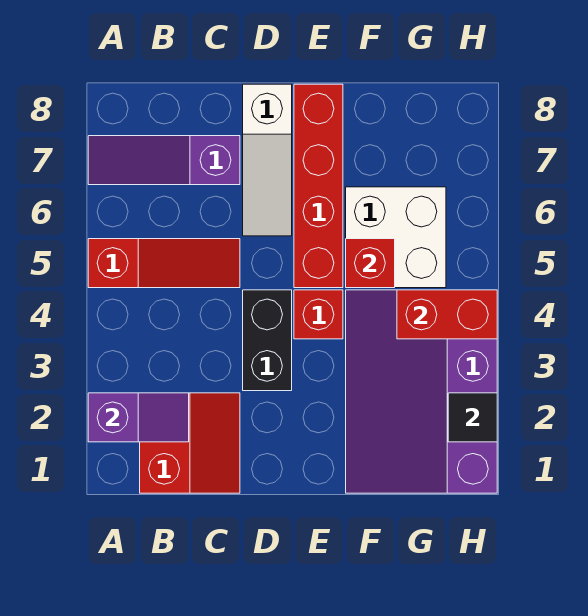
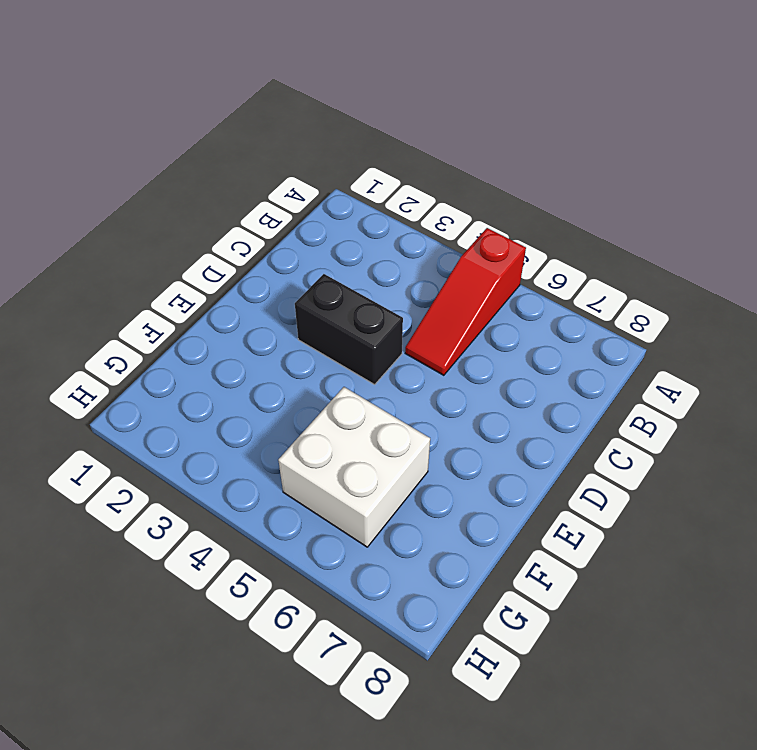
none -> purple 1x3 slope [88,136,240,185]
none -> red 2x2 slope [140,393,240,493]
none -> white 1x3 slope [243,84,292,236]

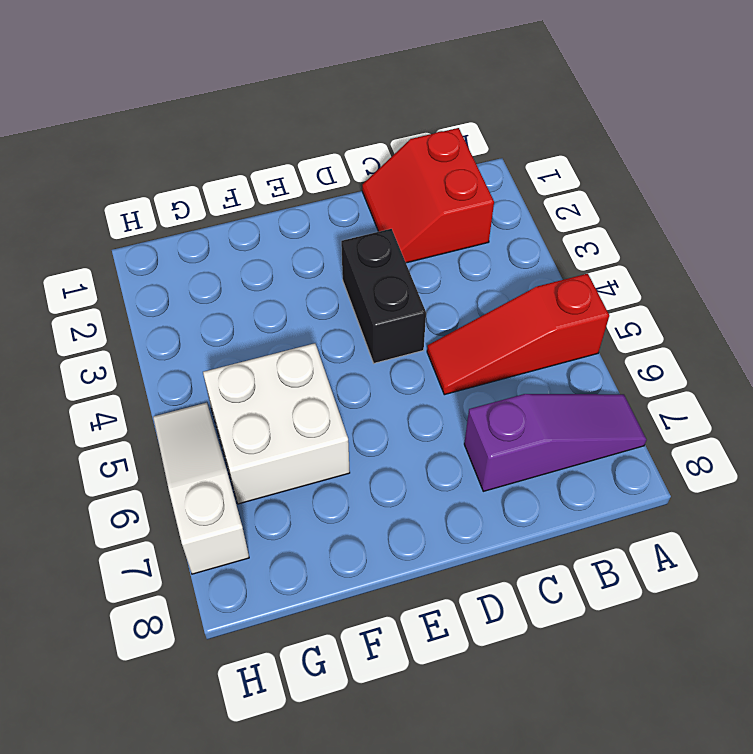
white 1x3 slope [153,403,249,574] -> white 1x3 slope moved to [243,84,292,236]
none -> red 1x1 brick [294,290,343,339]
none -> red 1x4 brick [294,84,343,288]
none -> purple 3x4 slope [346,290,497,493]

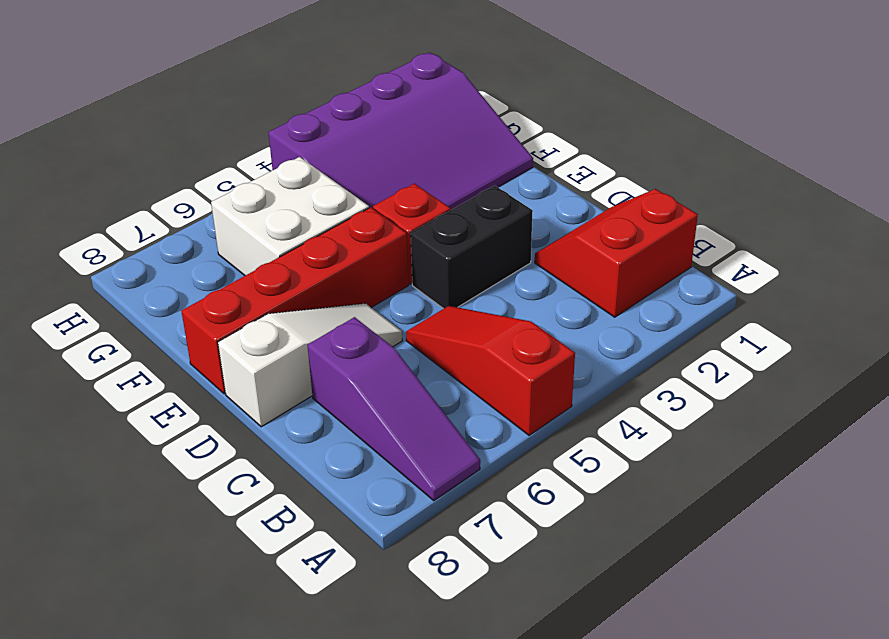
none -> purple 1x2 slope [88,393,189,442]
none -> red 1x1 brick [346,239,395,288]
none -> red 1x2 brick [397,290,497,339]

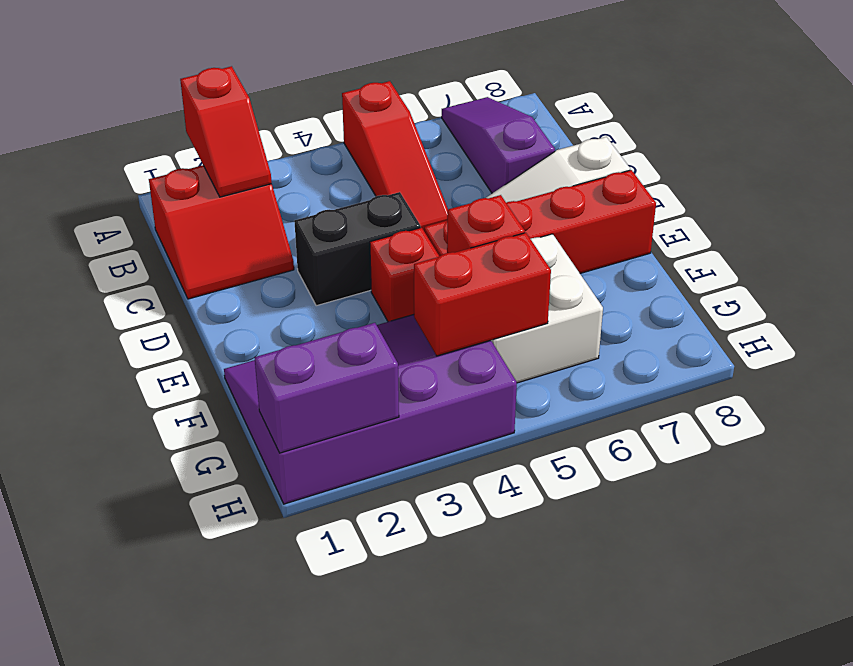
red 1x2 slope [180,66,272,197] -> purple 1x2 slope [88,393,189,442]
red 1x2 brick [414,233,551,356] -> red 1x2 brick turned to [397,290,497,339]
purple 1x2 brick [255,323,399,453] -> black 1x1 tile [448,393,497,442]

